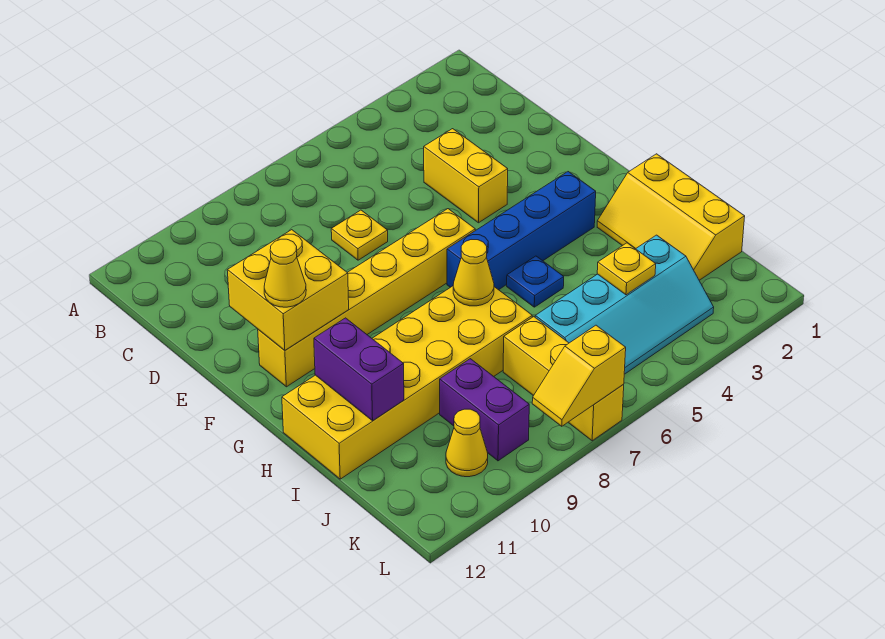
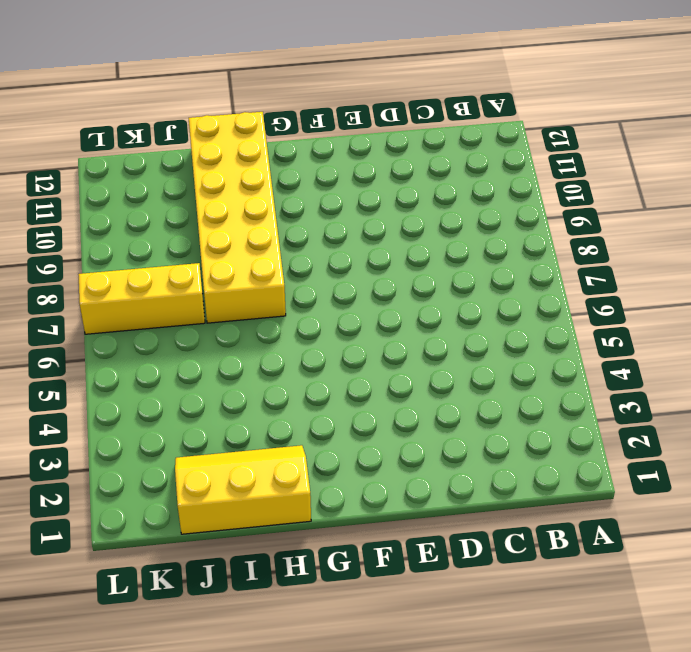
none -> yellow 1x2 brick [424,129,508,223]
none -> yellow 1x1 plate [331,210,388,260]
none -> yellow 1x6 brick [258,209,475,387]

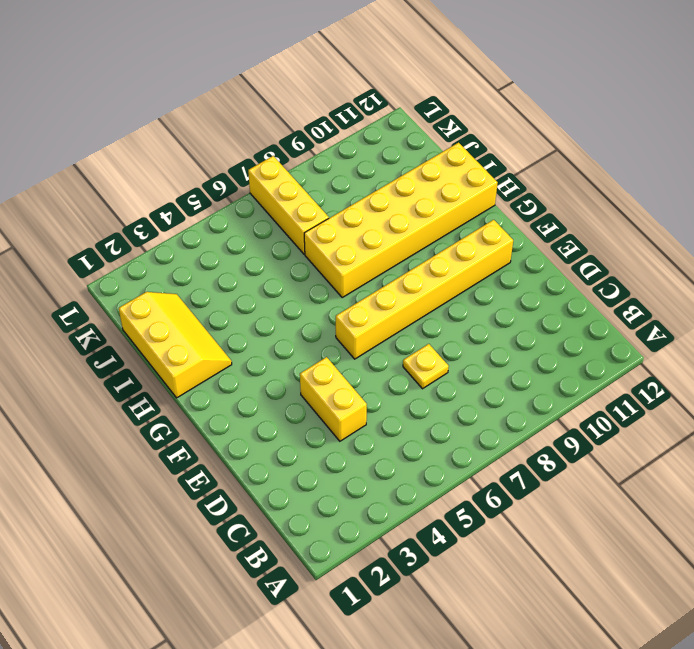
none -> blue 1x4 brick [447,172,596,290]
none -> blue 1x1 plate [507,256,564,307]
none -> cyan 2x4 slope [535,235,714,374]

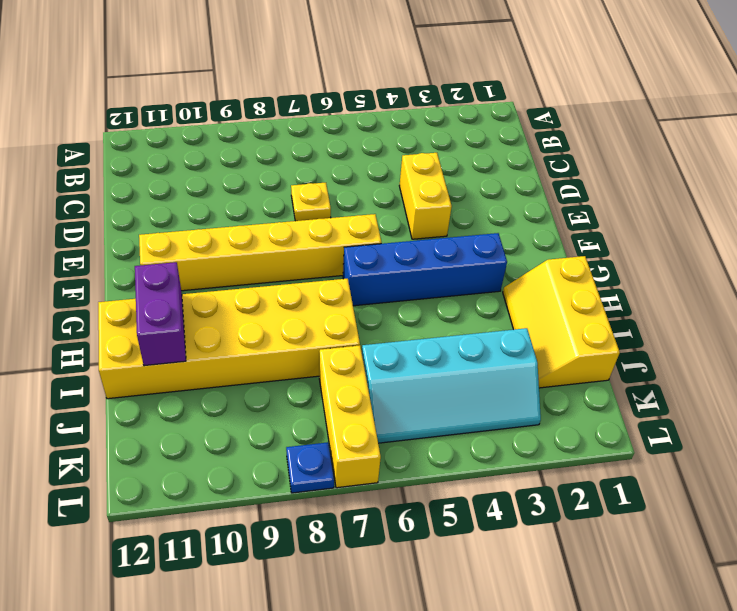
blue 1x1 plate [286,442,334,493] -> blue 1x1 plate moved to [507,256,564,307]
none -> purple 1x2 brick [440,359,529,461]
none -> yellow 1x1 cone [446,409,488,477]
none -> yellow 2x2 brick [227,230,349,350]

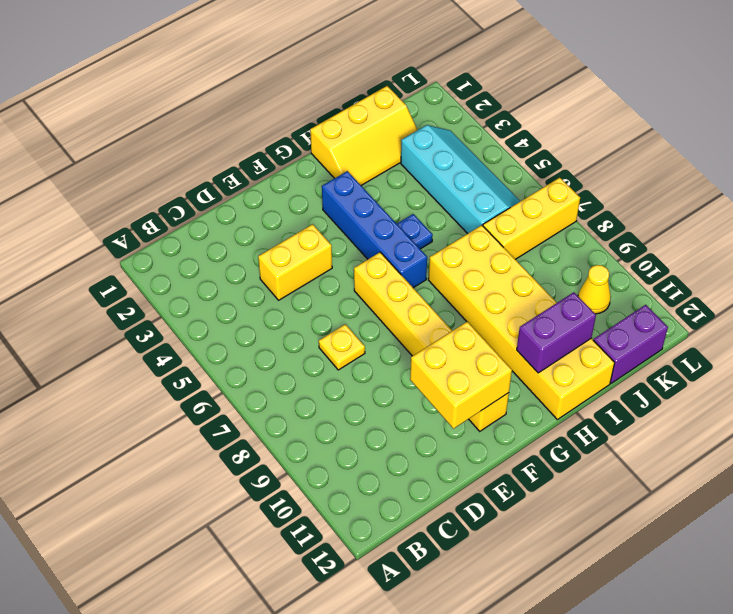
purple 1x2 brick [593,305,668,383] -> purple 1x2 brick moved to [440,359,529,461]
none -> yellow 1x1 cone [453,240,494,306]
none -> yellow 1x1 plate [597,243,656,295]
none -> yellow 1x2 slope [532,325,626,426]

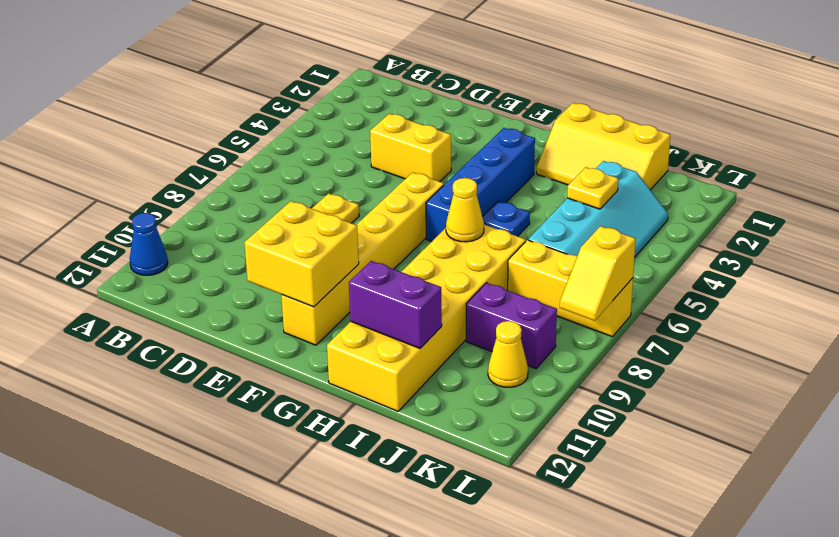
blue 1x1 cone [130,213,168,275] -> none
none -> yellow 1x1 cone [264,239,306,307]

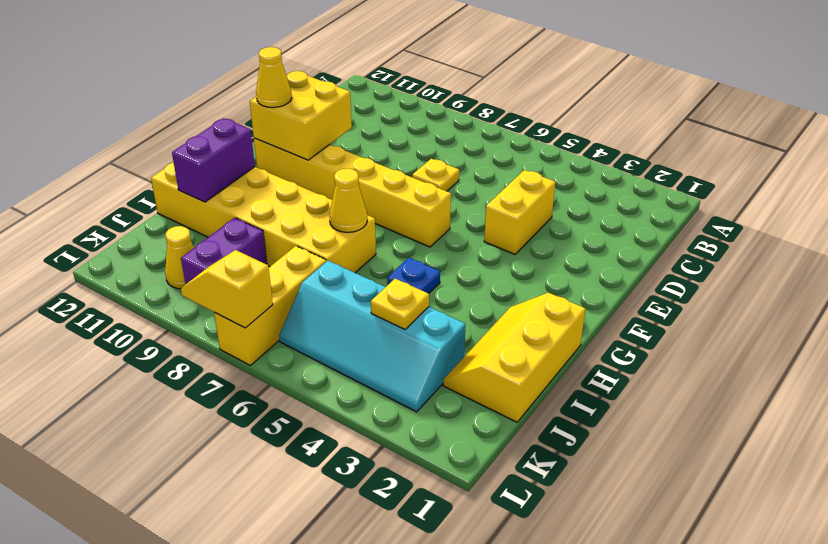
none -> blue 1x4 brick [447,172,596,290]

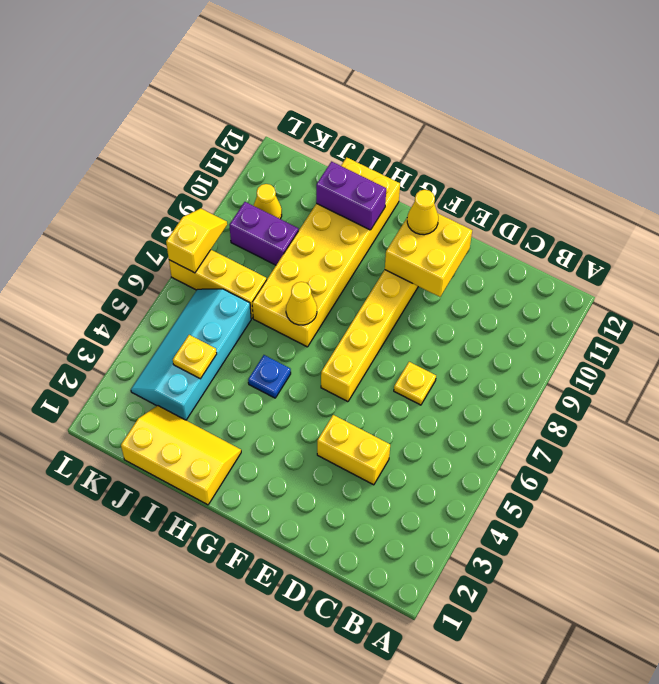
none -> blue 1x4 brick [447,172,596,290]

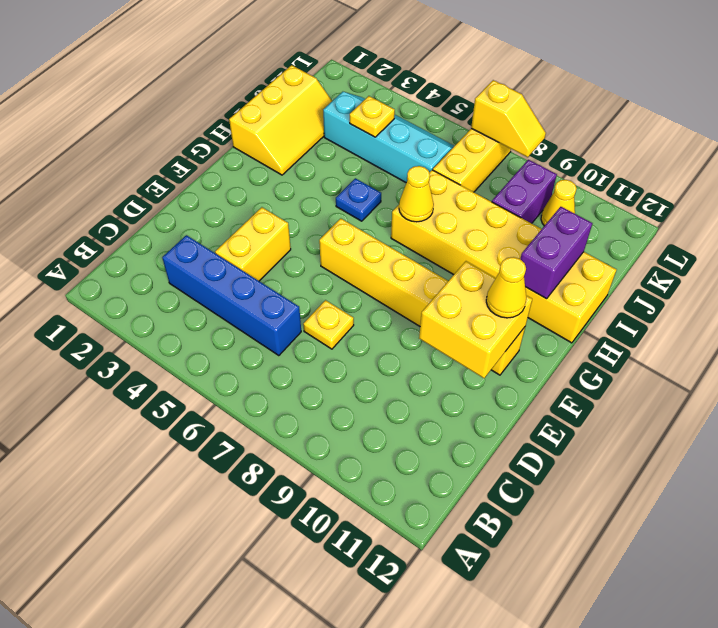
blue 1x4 brick [162,235,301,356] -> blue 1x4 brick moved to [447,172,596,290]

